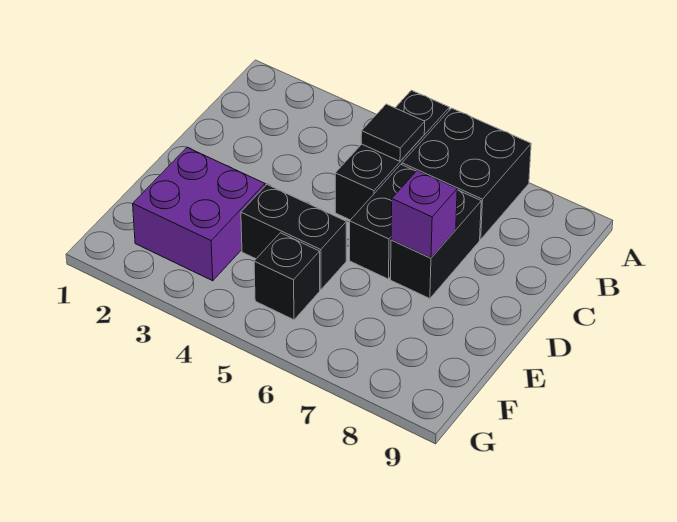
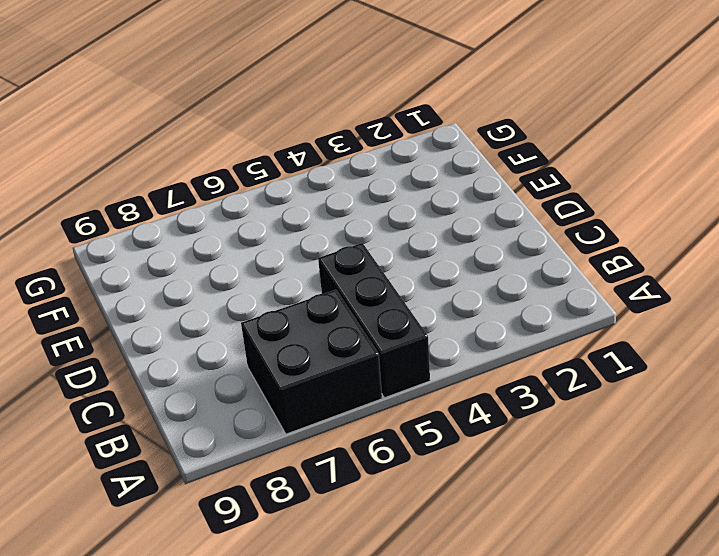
none -> black 1x2 brick [350,165,416,279]
none -> black 1x2 brick [391,190,481,299]

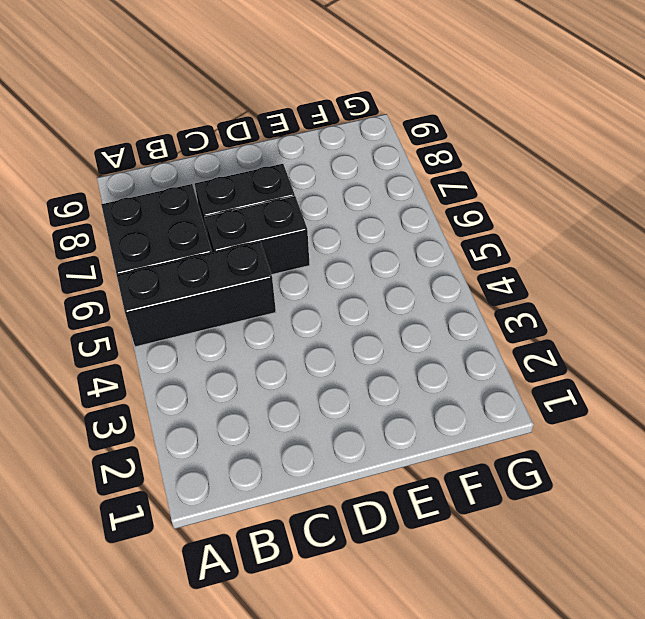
none -> purple 2x2 brick [133,147,265,281]
none -> black 1x2 brick [241,185,346,290]

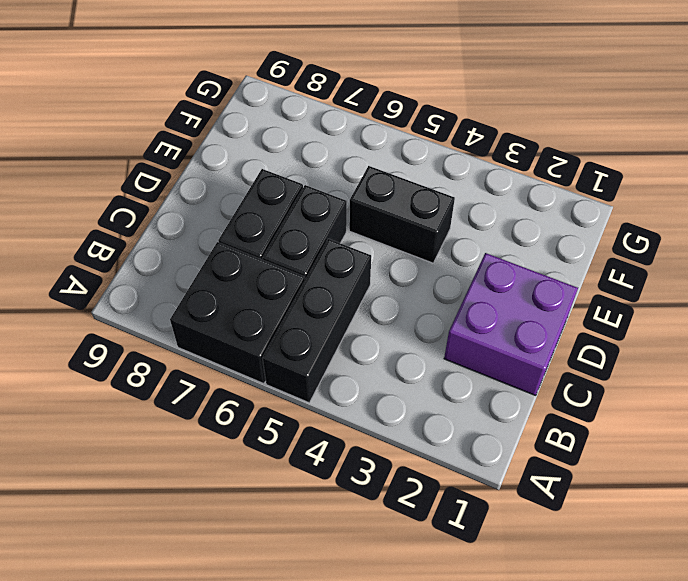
purple 2x2 brick [444,253,578,395] -> purple 2x2 brick moved to [133,147,265,281]
none -> black 1x1 brick [254,233,320,320]
none -> black 1x1 tile [361,104,425,161]

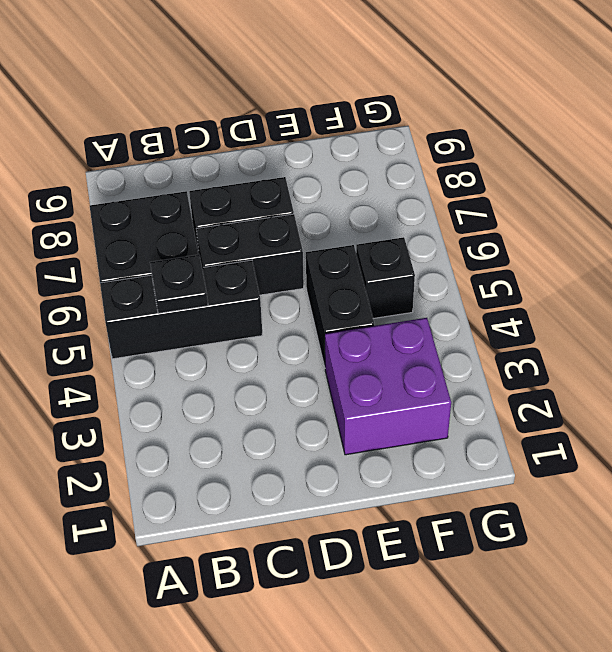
black 1x1 plate [150,255,208,313] -> black 1x1 tile [361,104,425,161]
none -> purple 1x1 brick [391,171,457,258]

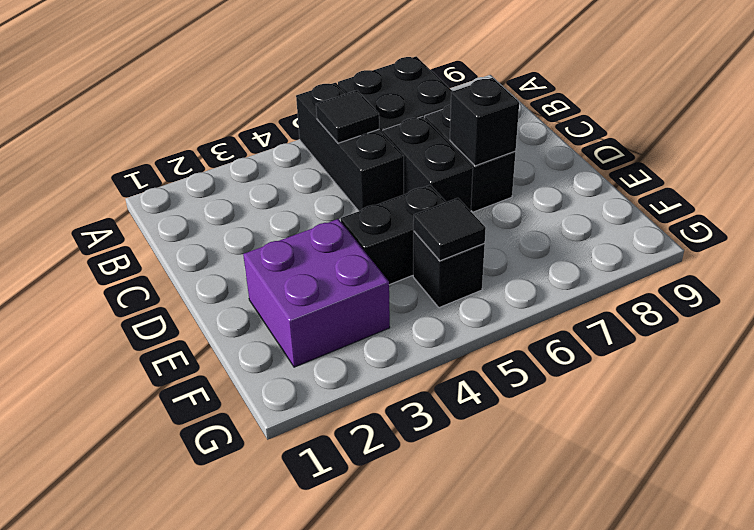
black 1x1 brick [450,78,519,166] -> purple 1x1 brick [391,171,457,258]
black 1x1 tile [413,198,486,261] -> none

